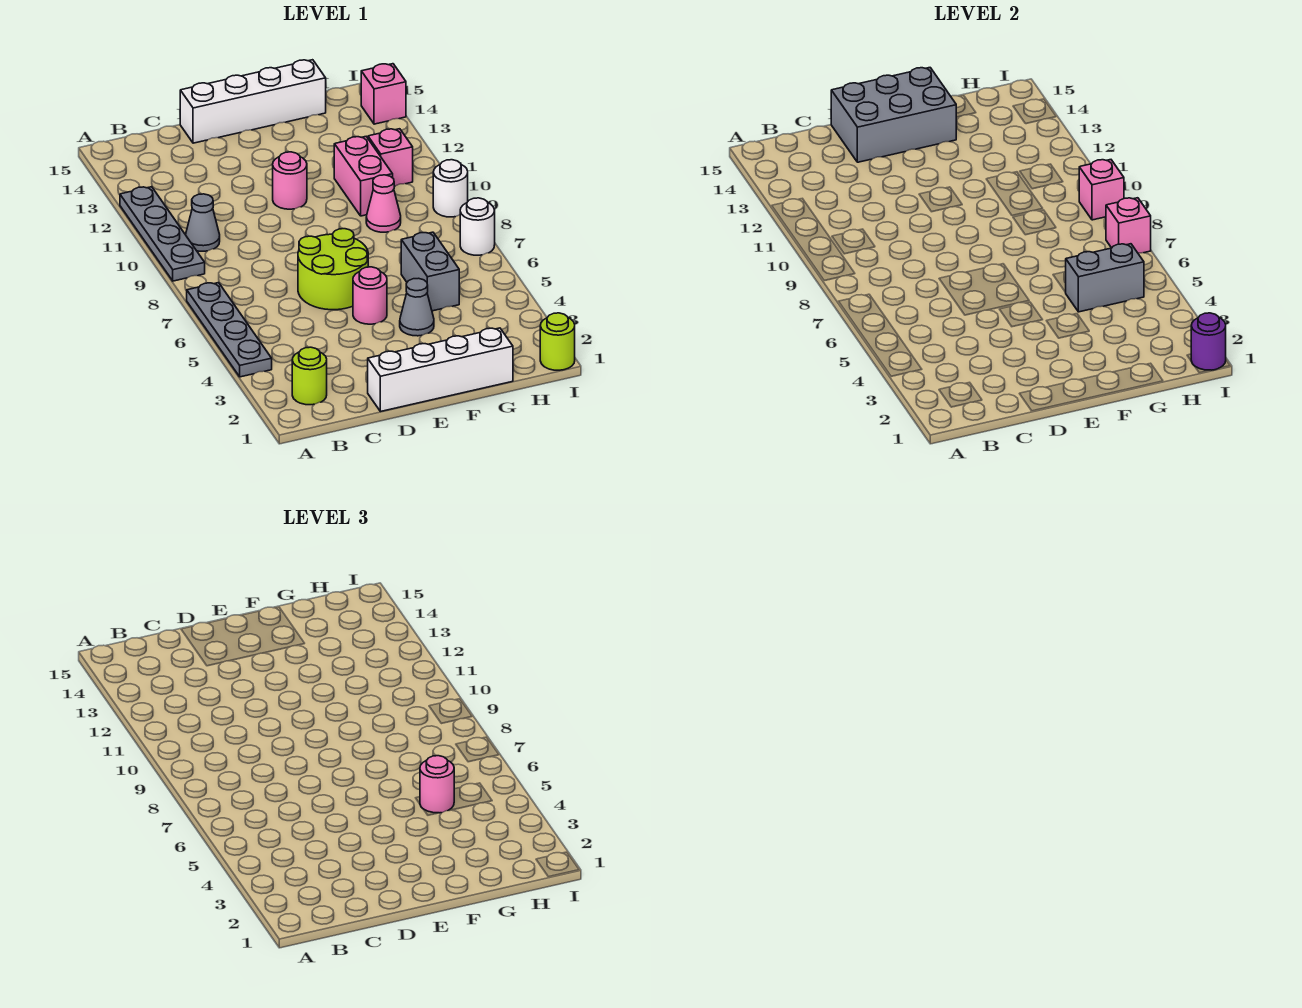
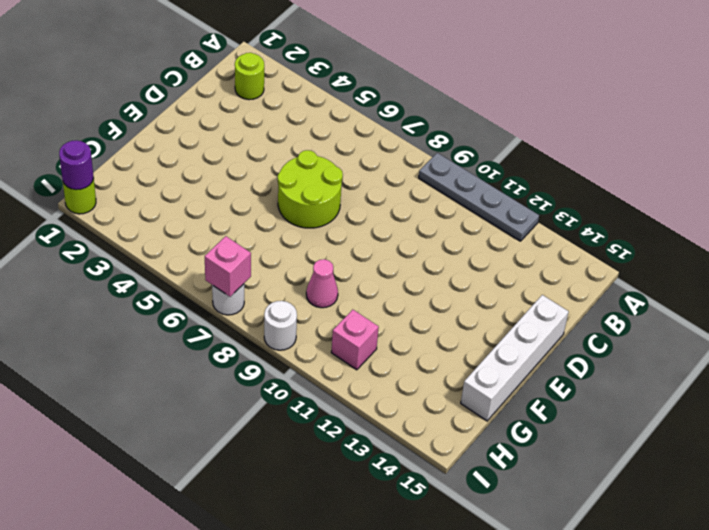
none -> grey 1x4 plate [187,283,272,377]
none -> grey 1x1 cone [186,194,220,251]
none -> white 1x4 brick [368,328,513,412]

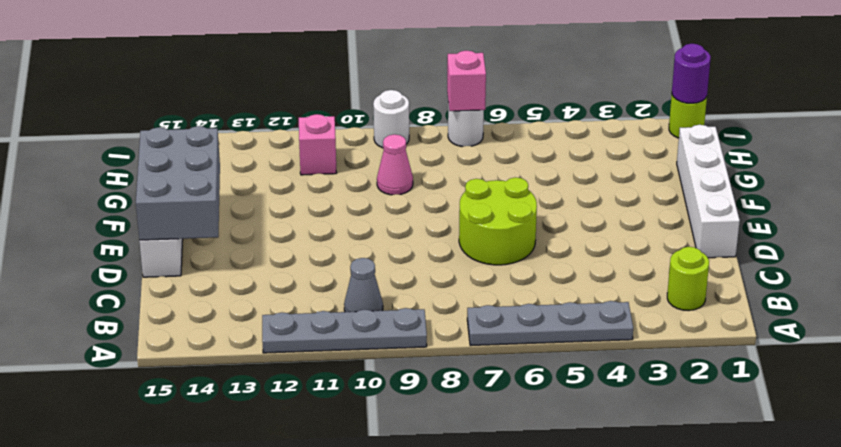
none -> pink 1x1 round brick [353,267,387,324]
none -> pink 1x1 round brick [273,152,307,209]
none -> grey 1x1 cone [400,278,434,336]

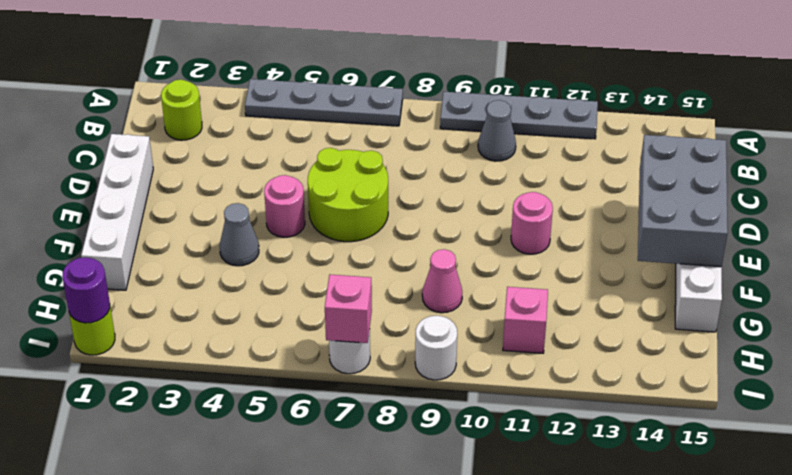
none -> grey 1x2 brick [401,232,459,311]
none -> pink 1x2 brick [334,137,393,216]
none -> pink 1x1 brick [361,64,406,124]

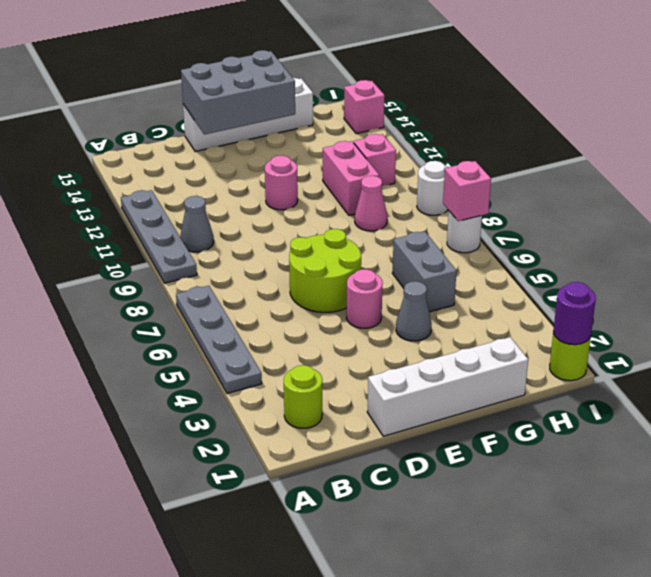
none -> grey 1x2 brick [1066,244,1144,312]
none -> pink 1x1 brick [1079,160,1124,220]
none -> pink 1x1 round brick [420,756,454,813]

